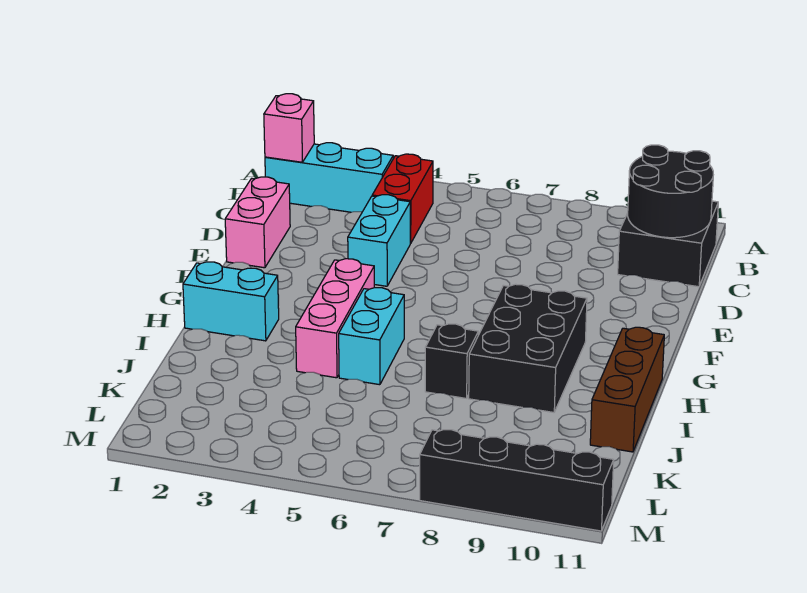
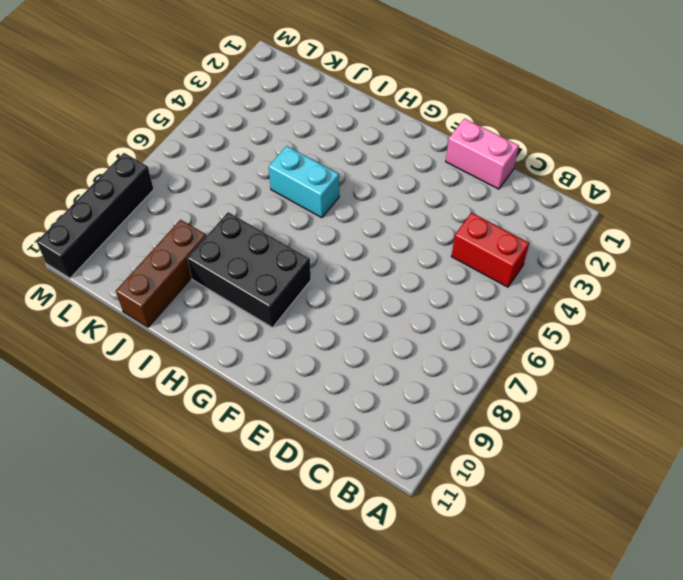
brown 1x3 brick [116,220,206,327] -> brown 1x3 brick turned to [590,327,664,452]
none -> cyan 1x3 brick [265,143,393,212]
none -> black 2x2 brick [618,201,718,287]
none -> cyan 1x2 brick [348,195,411,286]

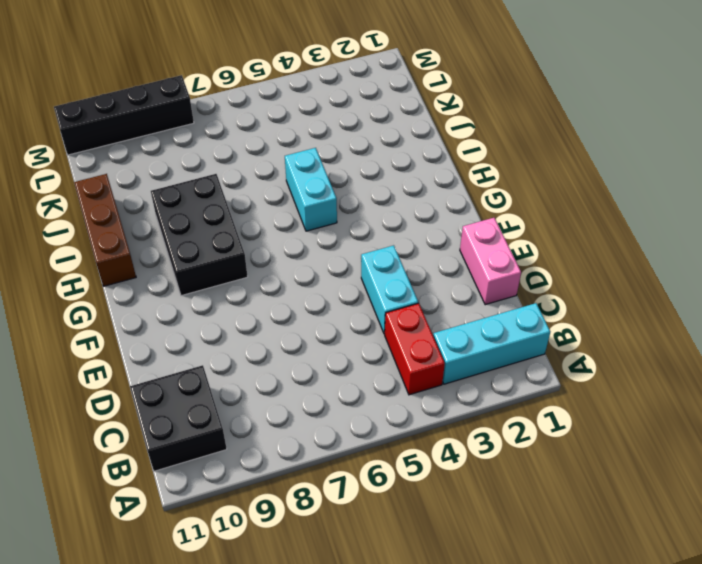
none -> pink 1x3 brick [296,259,374,378]
none -> cyan 1x2 brick [183,262,279,341]
none -> black 1x1 brick [425,324,478,398]

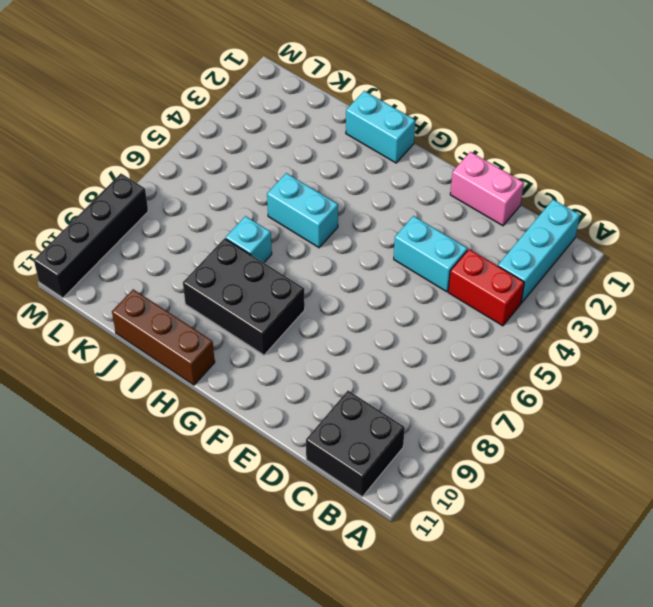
cyan 1x2 brick [346,91,415,163] -> cyan 1x2 brick turned to [183,262,279,341]
cyan 1x1 brick [226,216,272,263] -> black 1x1 brick [425,324,478,398]
none -> pink 1x3 brick [296,259,374,378]
none -> pink 1x1 brick [264,94,314,162]
none -> black 2x2 round brick [628,145,713,238]

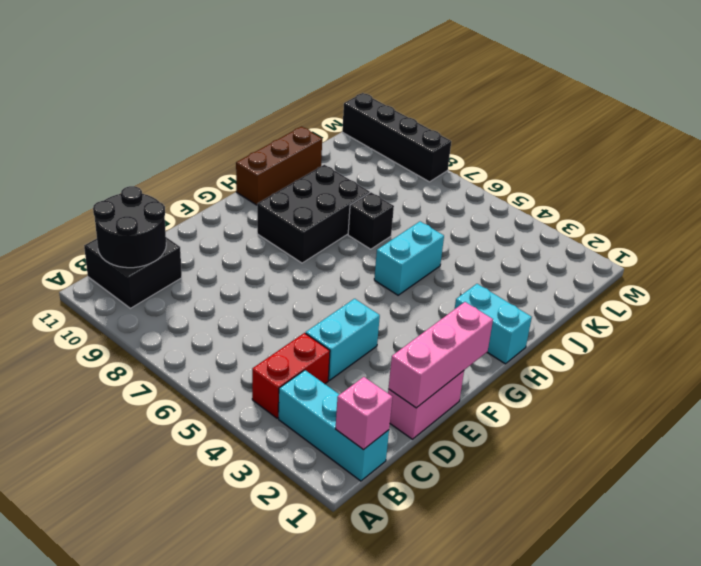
pink 1x3 brick [389,302,493,408] -> pink 1x3 brick moved to [296,259,374,378]

